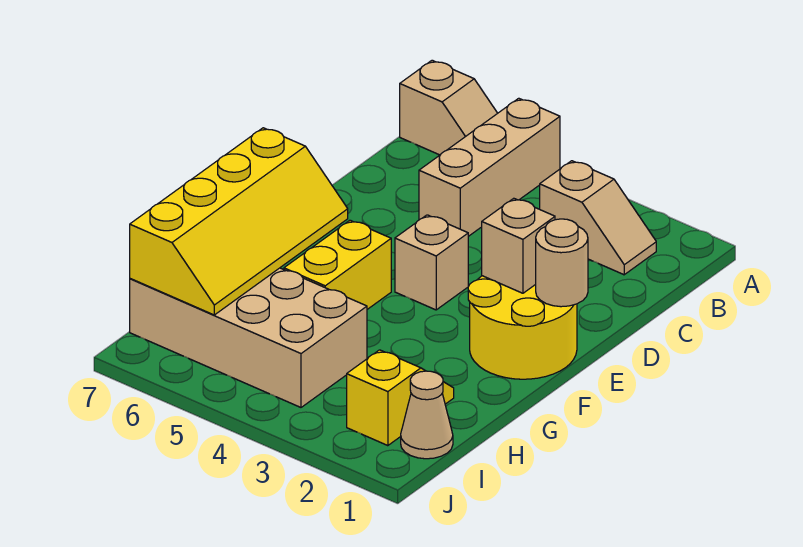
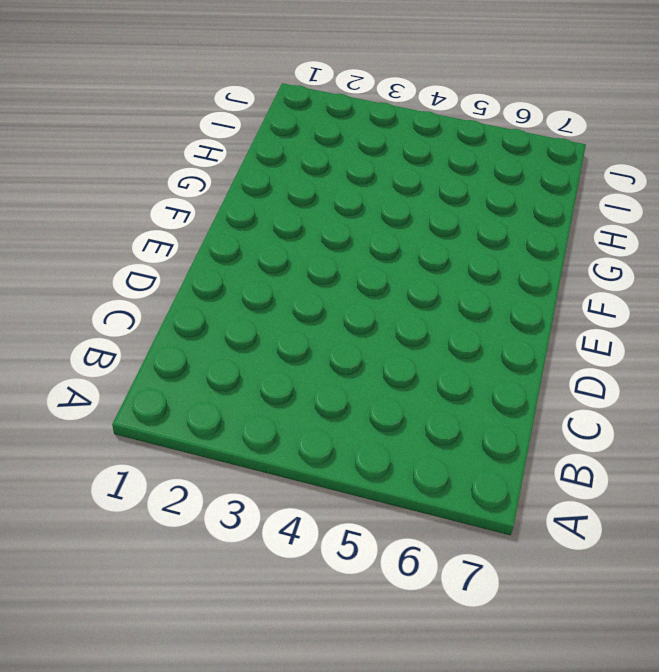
none -> tan 1x3 brick [419,98,560,236]
none -> tan 1x2 slope [400,60,498,155]
none -> tan 1x2 slope [540,161,656,275]

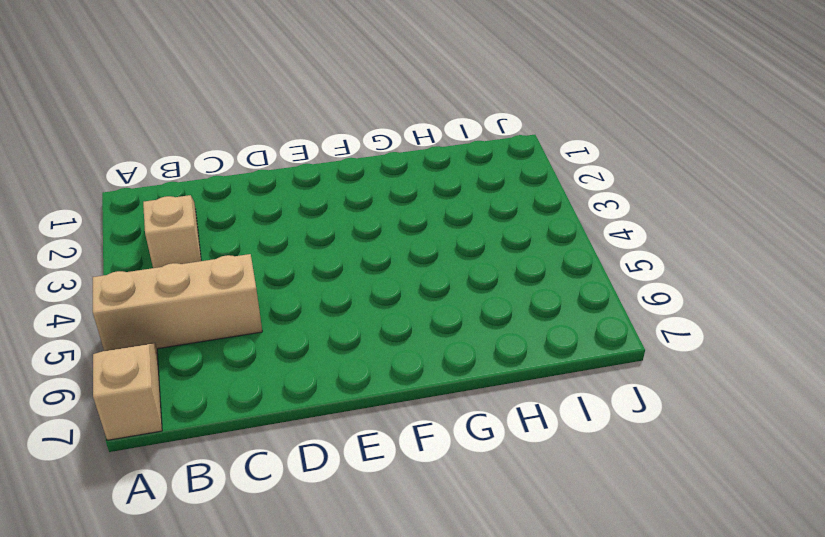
none -> yellow 2x2 round brick [468,276,577,379]
none -> tan 1x1 brick [395,215,468,310]
none -> yellow 1x2 brick [284,220,391,309]

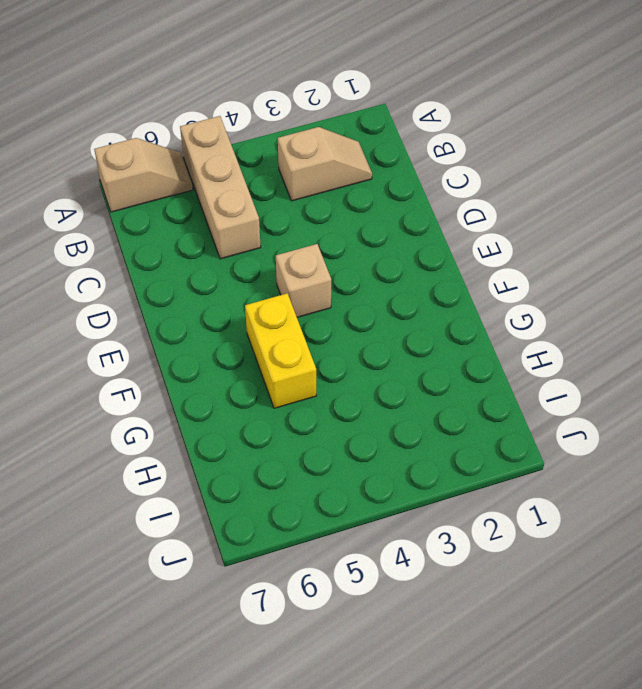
none -> yellow 2x2 round brick [468,276,577,379]
none -> yellow 1x2 slope [347,350,454,446]
none -> tan 2x4 brick [130,268,367,407]

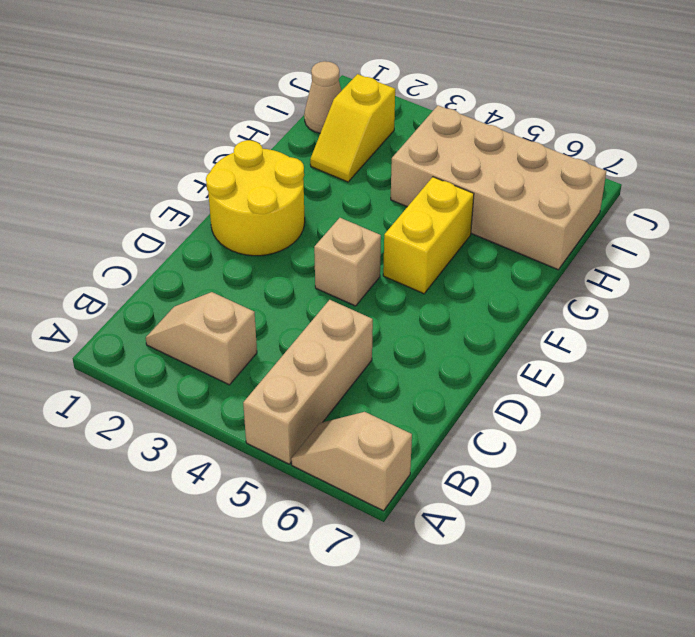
none -> tan 1x1 round brick [536,219,588,307]
none -> tan 1x1 brick [482,198,555,293]
none -> yellow 2x4 slope [130,128,348,315]

